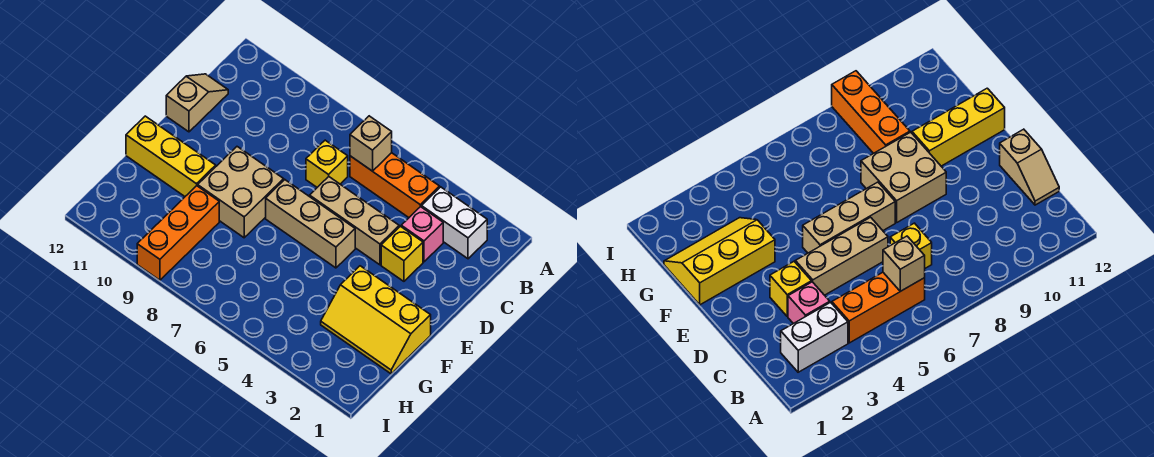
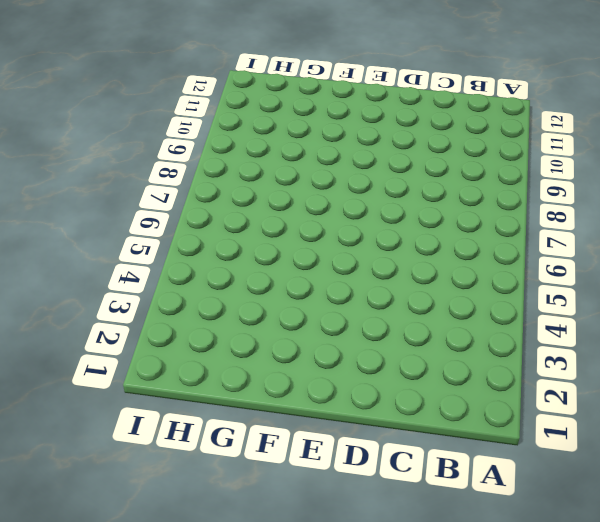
none -> white 1x2 brick [421,187,487,259]
none -> orange 1x3 brick [350,153,440,217]
none -> pink 1x1 brick [401,207,443,262]

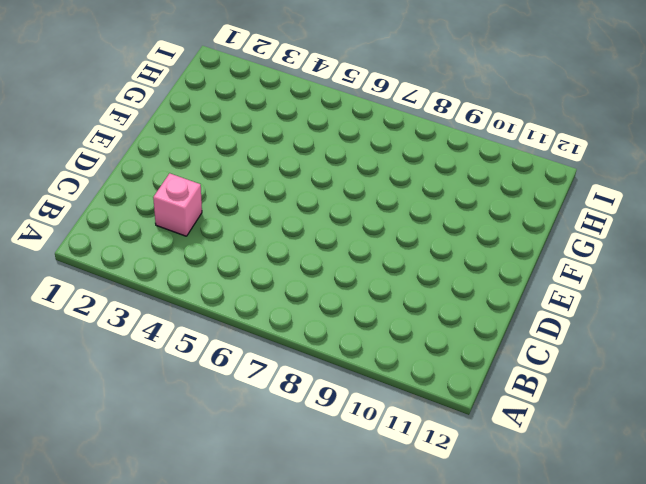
none -> white 1x2 brick [421,187,487,259]
none -> orange 1x3 brick [350,153,440,217]
none -> yellow 1x1 brick [306,140,348,187]

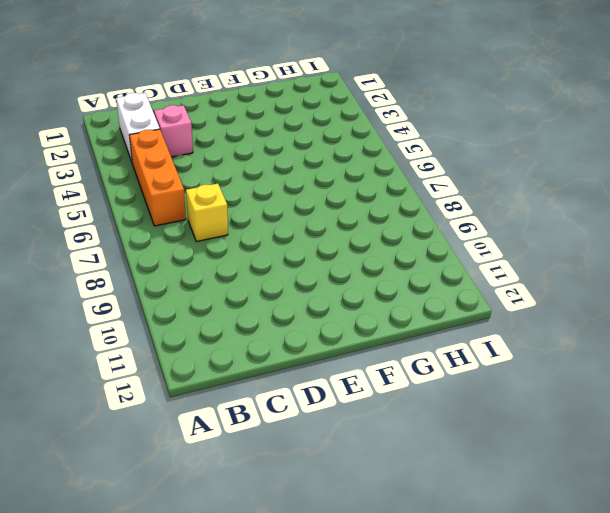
none -> tan 1x2 slope [166,74,228,132]
none -> yellow 1x1 brick [381,226,423,281]
none -> tan 1x3 brick [310,177,399,265]

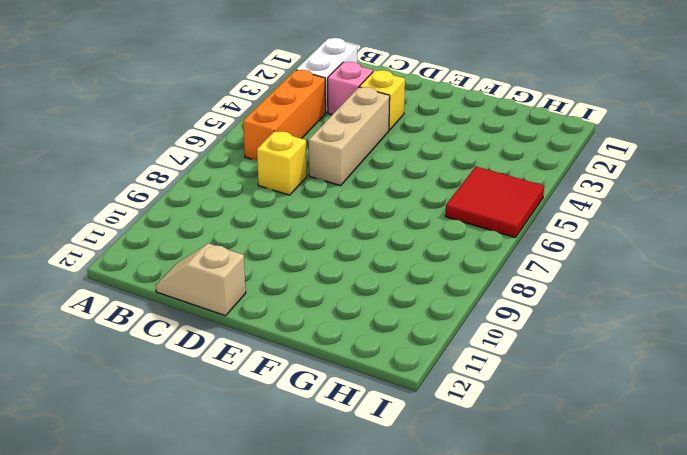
red 2x2 tile [445,167,544,238] -> none
none -> tan 1x3 brick [266,180,355,268]
none -> tan 2x2 brick [198,147,284,238]
none -> yellow 2x3 slope [321,266,431,374]

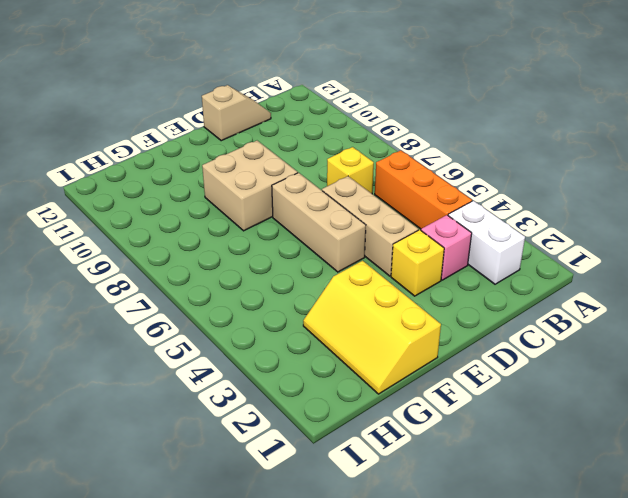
none -> yellow 1x3 brick [126,116,216,196]
none -> orange 1x3 brick [137,186,219,280]
none -> tan 1x1 brick [350,116,392,171]

